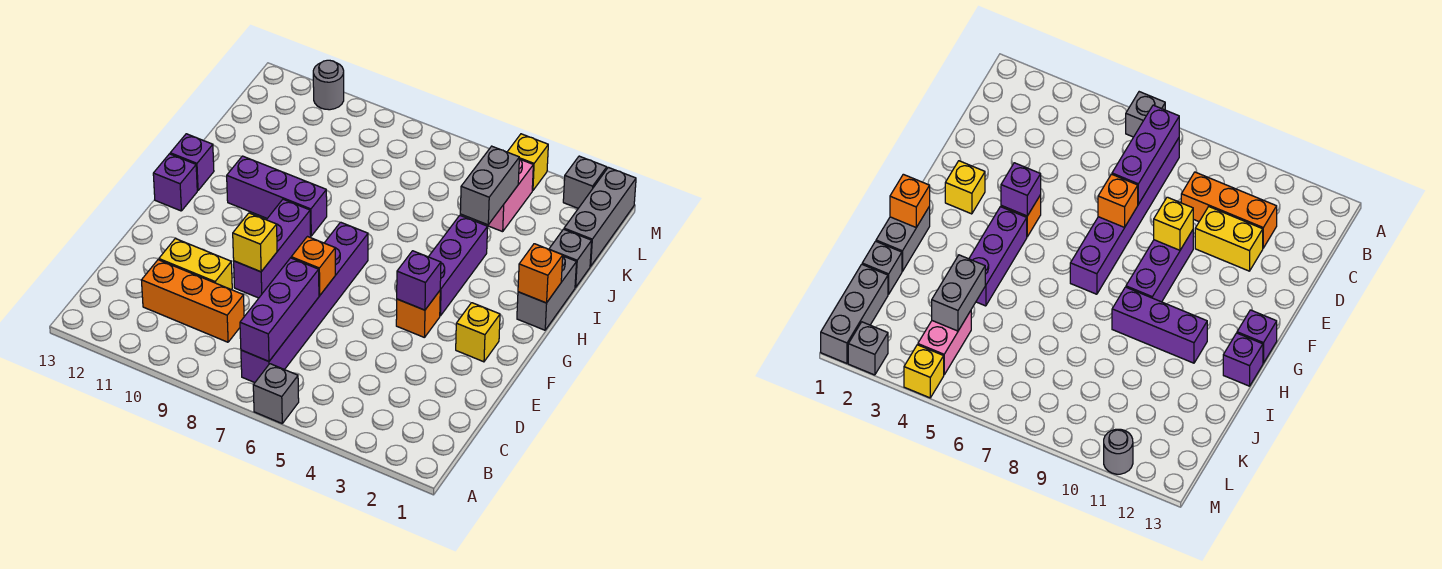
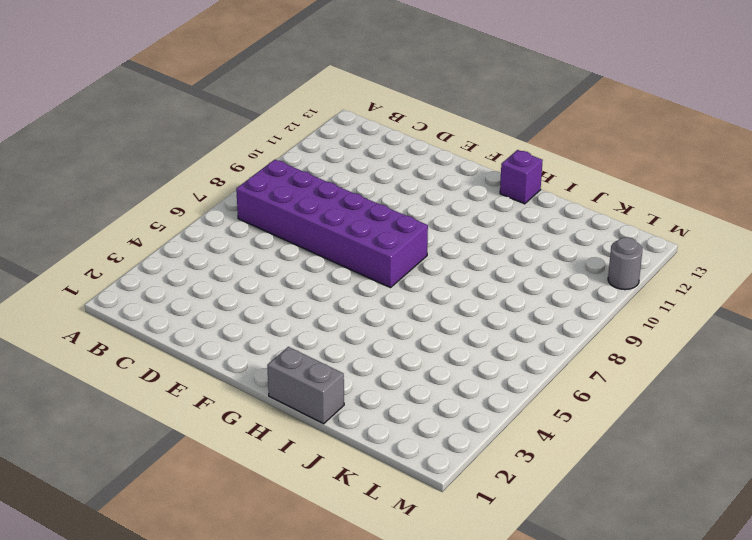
purple 2x6 brick [236,160,428,288] -> purple 1x6 brick [241,222,368,383]
none -> grey 1x1 brick [253,364,299,423]
none -> orange 1x3 brick [141,260,244,342]
none -> yellow 1x2 brick [159,239,232,290]

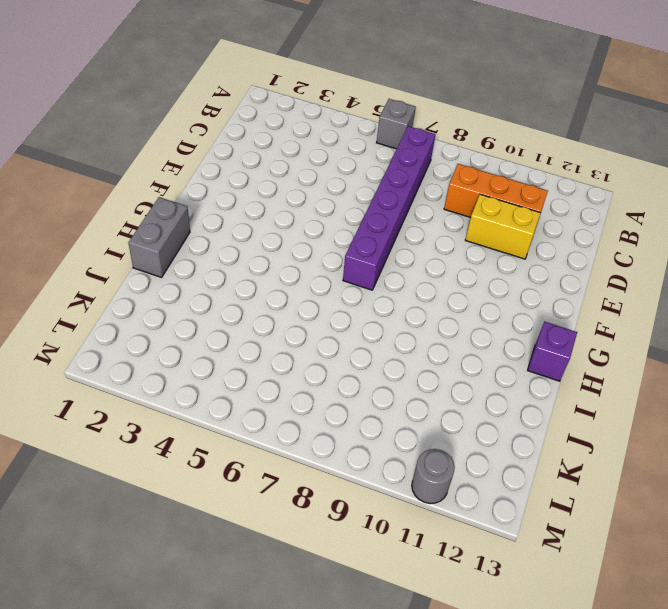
none -> purple 1x3 brick [234,199,311,298]
none -> yellow 1x1 brick [456,303,500,362]
none -> orange 1x1 brick [396,291,440,338]

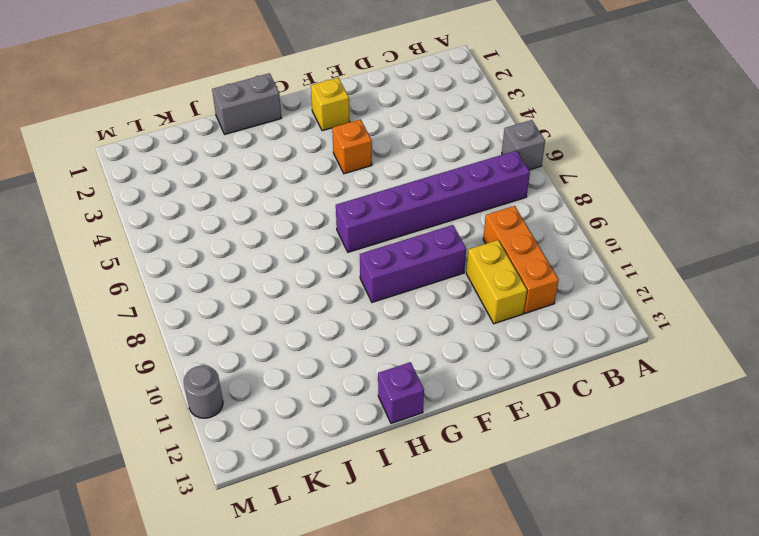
none -> purple 1x3 brick [429,216,488,316]
none -> purple 1x1 brick [153,154,197,211]
none -> purple 1x3 brick [227,156,327,236]

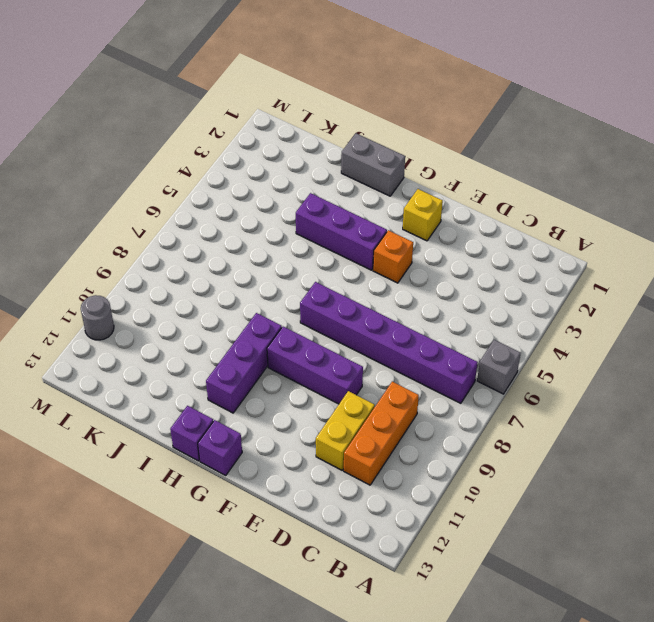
none -> grey 1x1 brick [549,229,592,287]
none -> grey 1x3 brick [564,167,636,266]
none -> pink 1x2 brick [475,159,533,232]

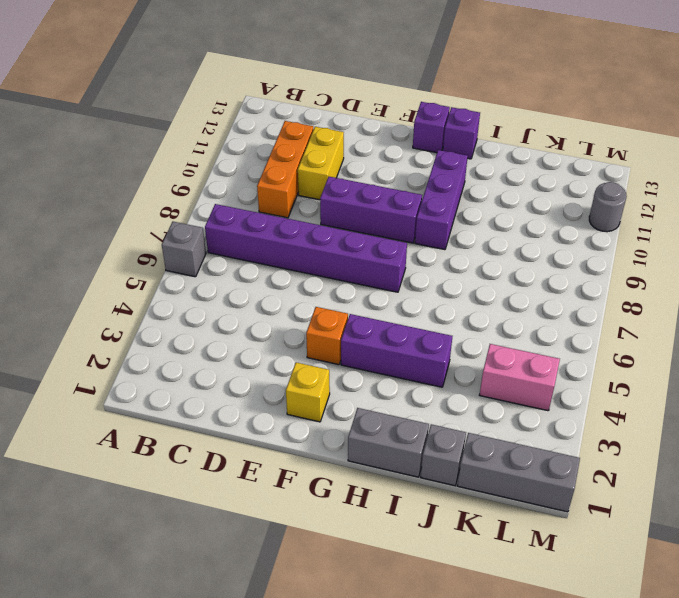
none -> grey 1x1 brick [563,156,607,208]
none -> yellow 1x1 brick [508,134,548,191]
none -> purple 1x3 brick [240,258,319,361]

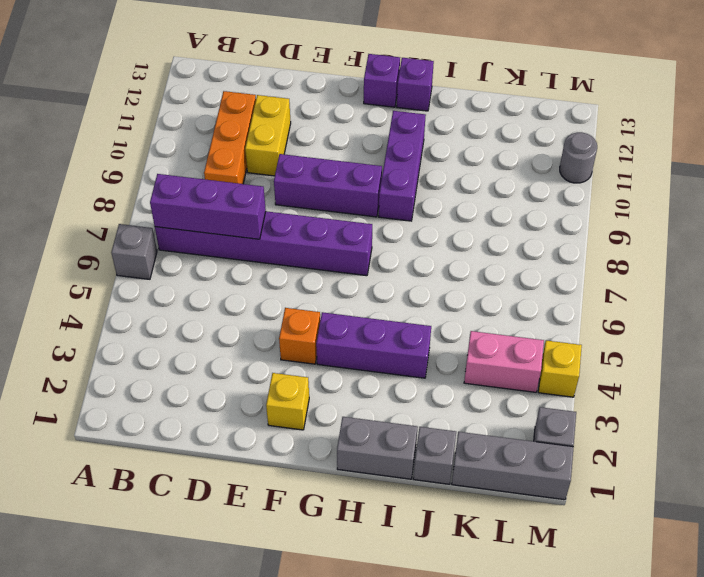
none -> orange 1x1 brick [291,237,335,296]
none -> yellow 1x1 brick [233,213,277,272]
none -> purple 1x1 brick [397,251,441,310]

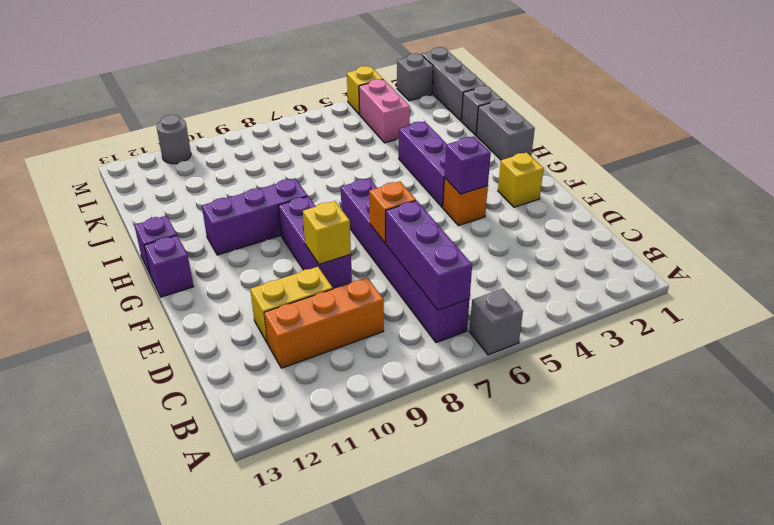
none -> orange 1x1 brick [518,244,563,303]
none -> grey 1x2 brick [460,146,519,225]

